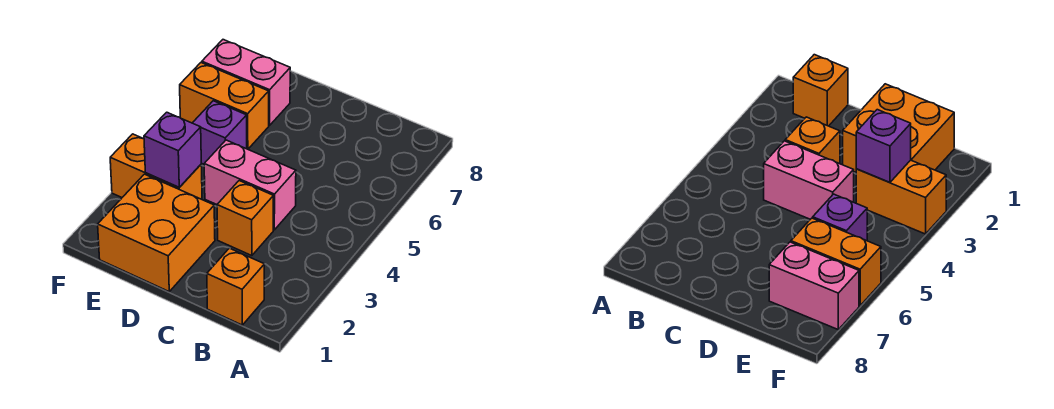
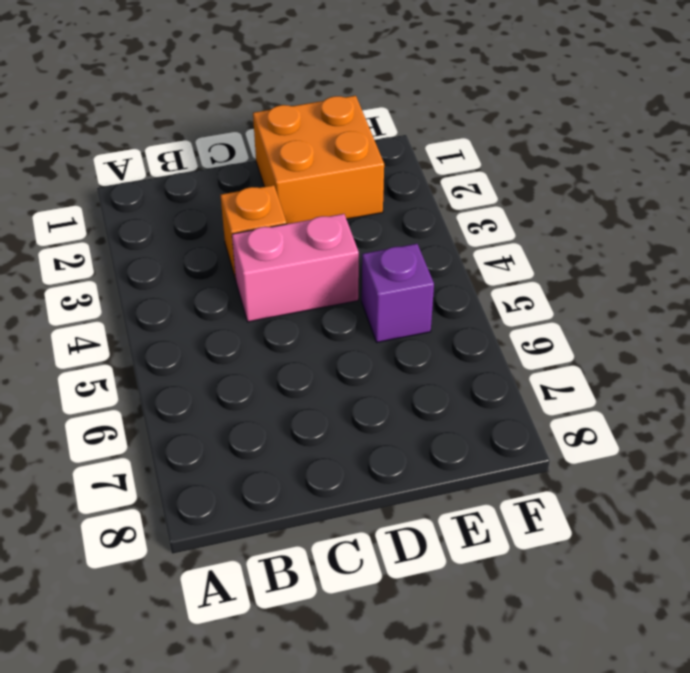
none -> orange 1x1 brick [207,248,264,325]
none -> orange 1x2 brick [110,134,202,199]

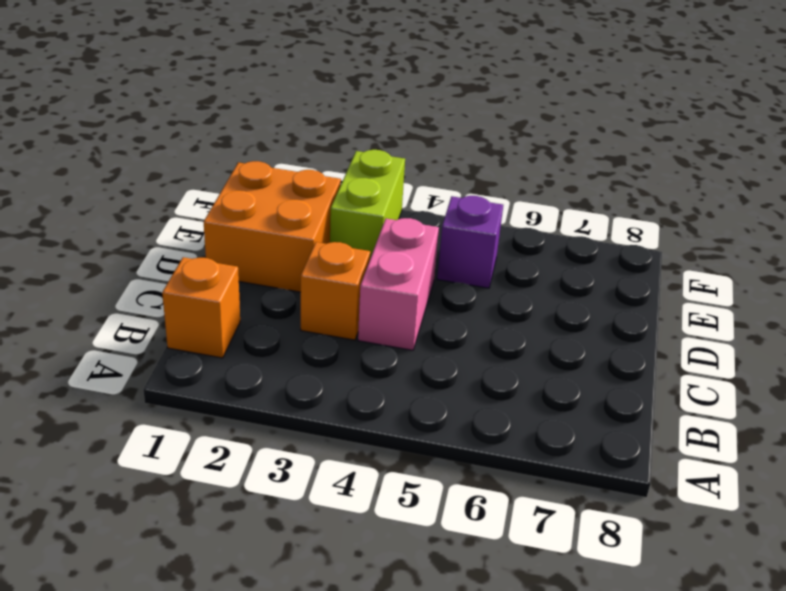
lime 1x2 brick [330,150,405,259] -> orange 1x2 brick [110,134,202,199]
none -> orange 1x2 brick [180,63,269,149]
none -> pink 1x2 brick [202,40,290,125]

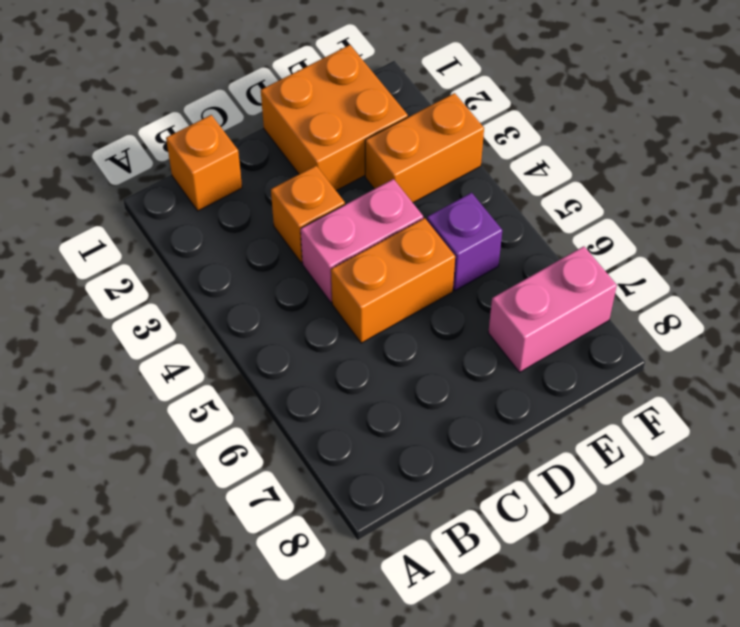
orange 1x2 brick [331,218,455,343] -> orange 1x2 brick moved to [180,63,269,149]
none -> purple 1x1 brick [144,112,201,187]

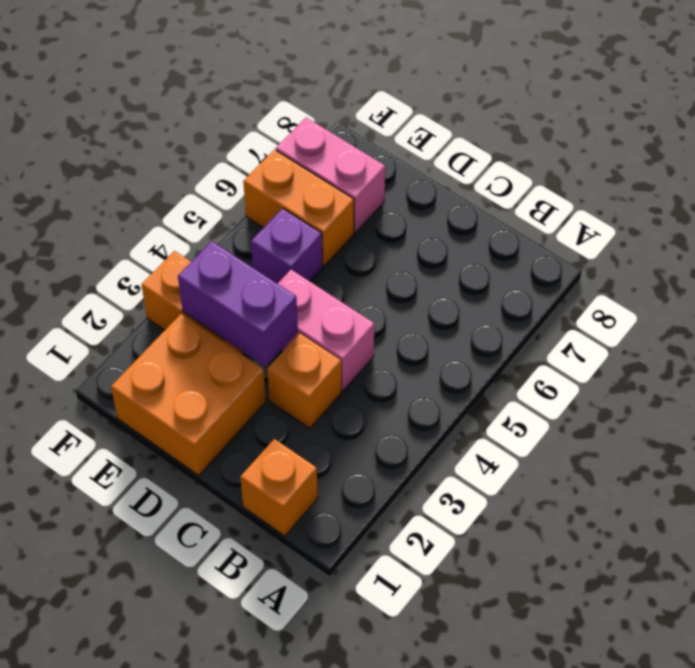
purple 1x2 brick [178,241,298,367] -> purple 1x1 brick [144,112,201,187]

